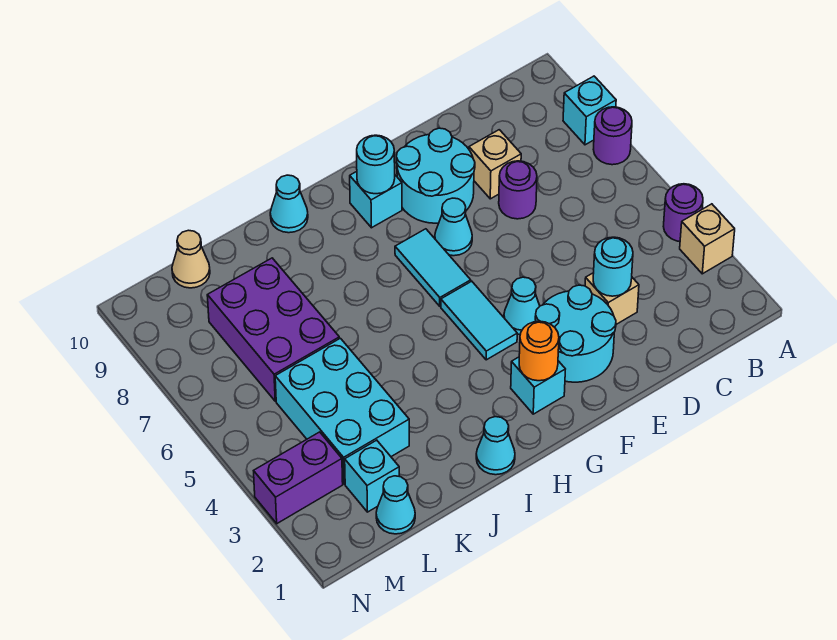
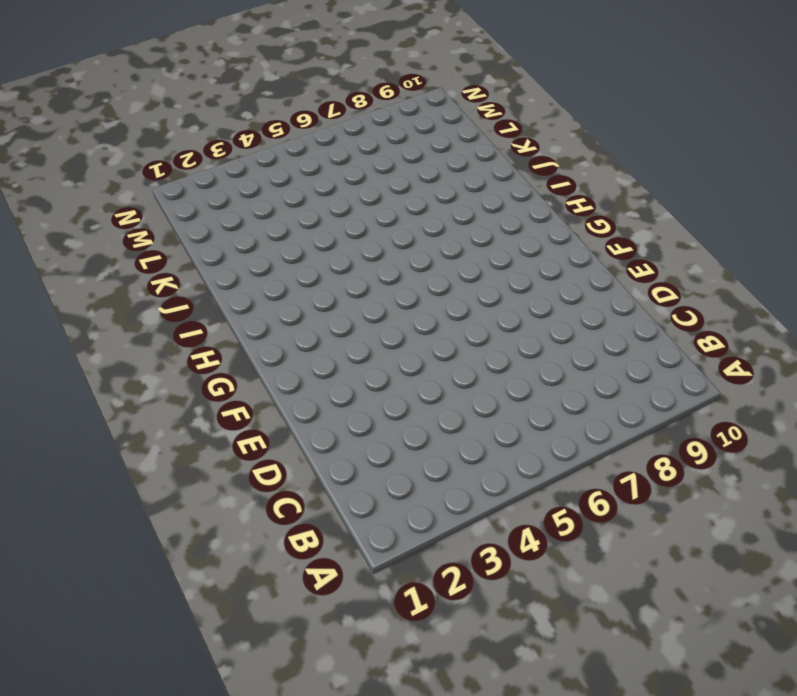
none -> tan 1x1 brick [680,204,735,274]
none -> purple 1x1 round brick [663,184,703,241]
none -> purple 1x1 round brick [593,107,632,165]

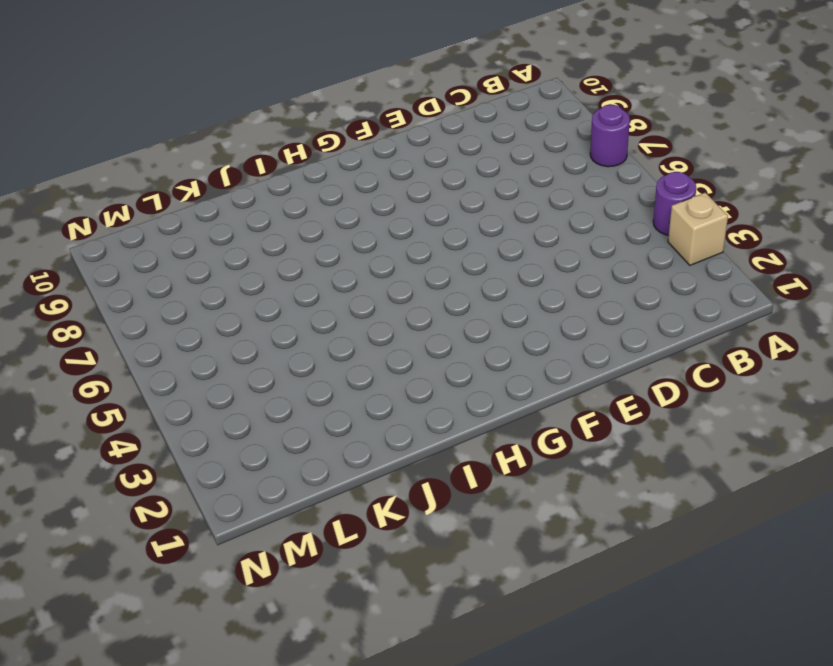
none -> cyan 1x1 brick [563,76,616,145]
none -> tan 1x1 brick [585,273,639,324]
none -> purple 1x1 round brick [499,161,537,219]

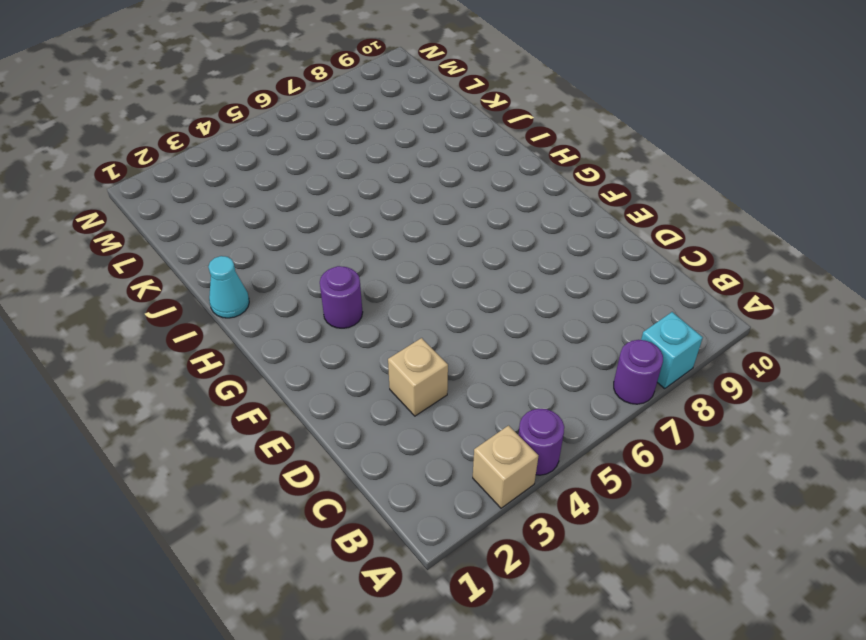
purple 1x1 round brick [320,266,363,328] -> purple 1x1 round brick moved to [499,161,537,219]
none -> tan 1x1 brick [469,130,521,199]
none -> cyan 2x2 round brick [535,285,616,382]
none -> cyan 2x2 round brick [396,128,475,223]

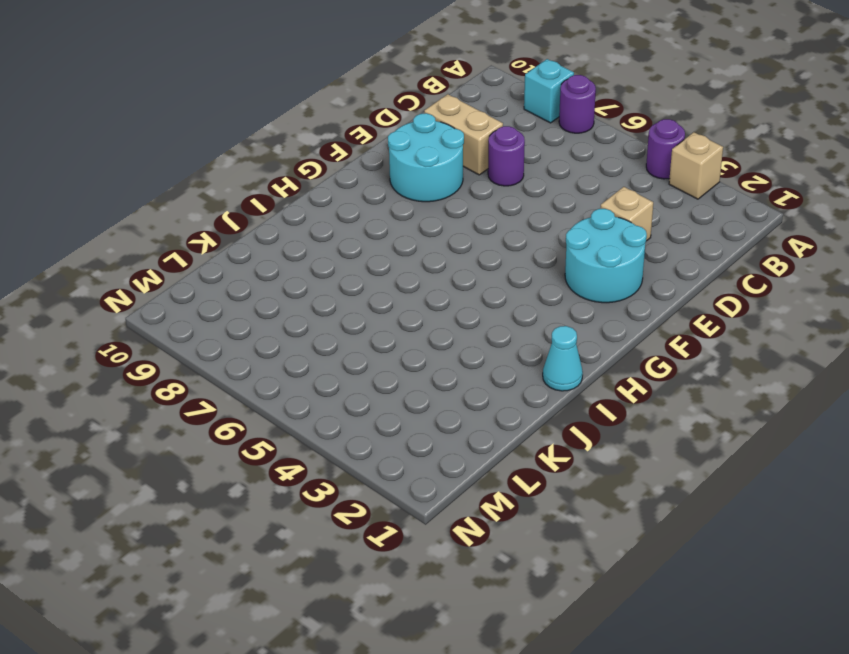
tan 1x2 brick [424,94,503,175] -> tan 1x1 brick [469,130,521,199]
none -> cyan 1x1 cone [504,277,540,335]
none -> cyan 1x1 cone [435,198,472,256]
none -> cyan 1x1 brick [511,357,565,414]

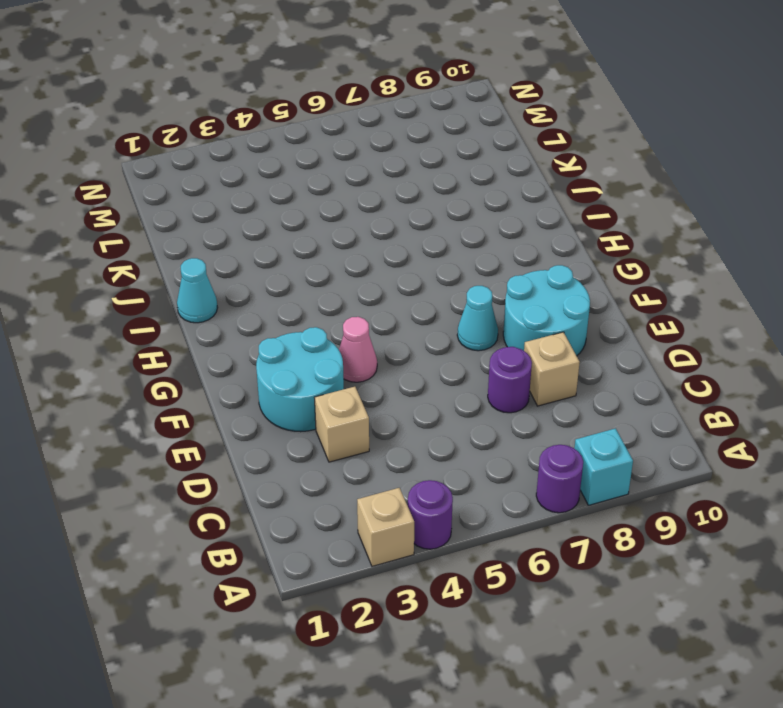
pink 1x1 cone [339,317,377,382] -> cyan 1x1 cone [504,277,540,335]
none -> cyan 1x1 brick [511,357,565,414]
none -> cyan 1x2 tile [441,281,517,360]
none -> cyan 1x2 tile [395,229,471,306]

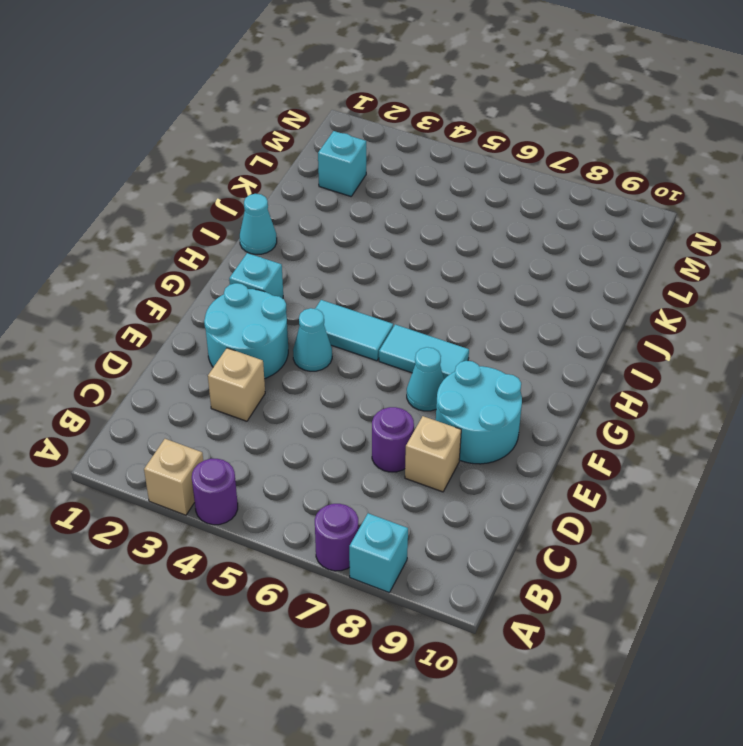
none -> cyan 1x1 brick [350,172,402,228]
none -> cyan 1x1 cone [270,175,308,233]
none -> cyan 2x3 brick [275,338,409,484]

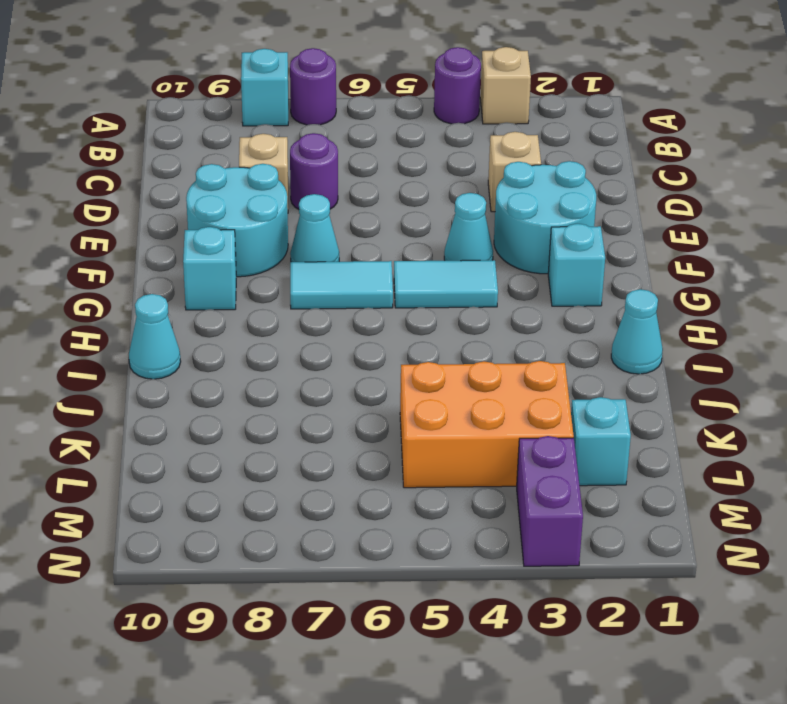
orange 2x3 brick [400,361,574,488] -> cyan 2x3 brick [275,338,409,484]
none -> purple 2x3 brick [207,258,339,401]
none -> cyan 1x1 cone [376,476,415,534]
none -> tan 1x1 cone [172,230,210,288]

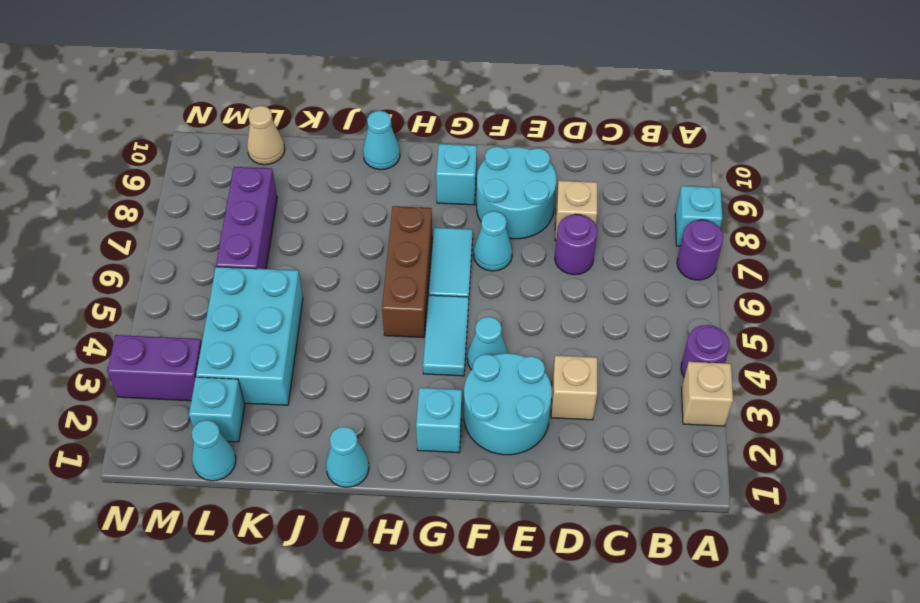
brown 1x3 brick [382,206,432,338] -> none
purple 1x3 brick [216,167,277,269] -> purple 2x3 brick [207,258,339,401]
none -> cyan 1x1 round brick [593,237,633,296]
none -> orange 1x1 round brick [519,321,559,381]
none -> cyan 1x1 round brick [357,135,395,194]

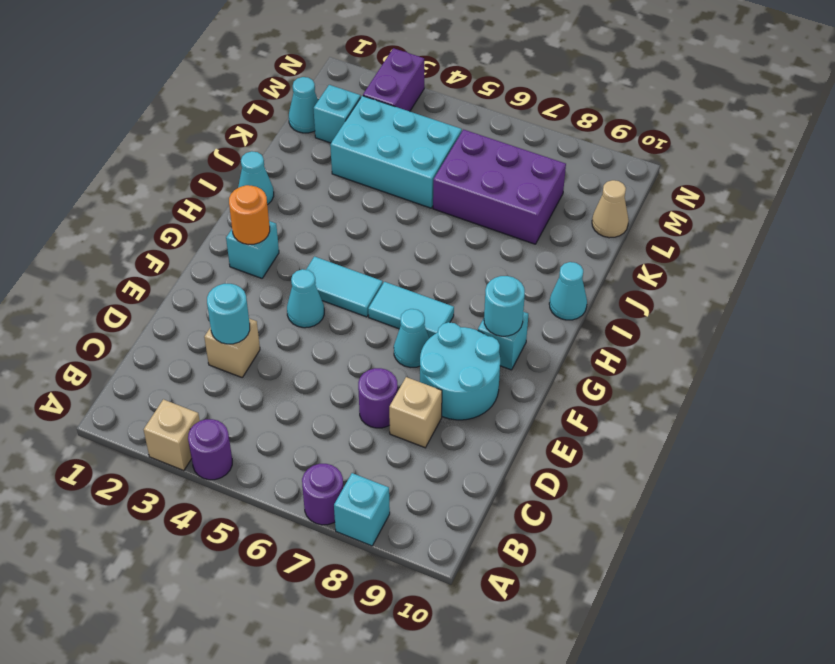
none -> cyan 2x2 round brick [535,285,616,382]

